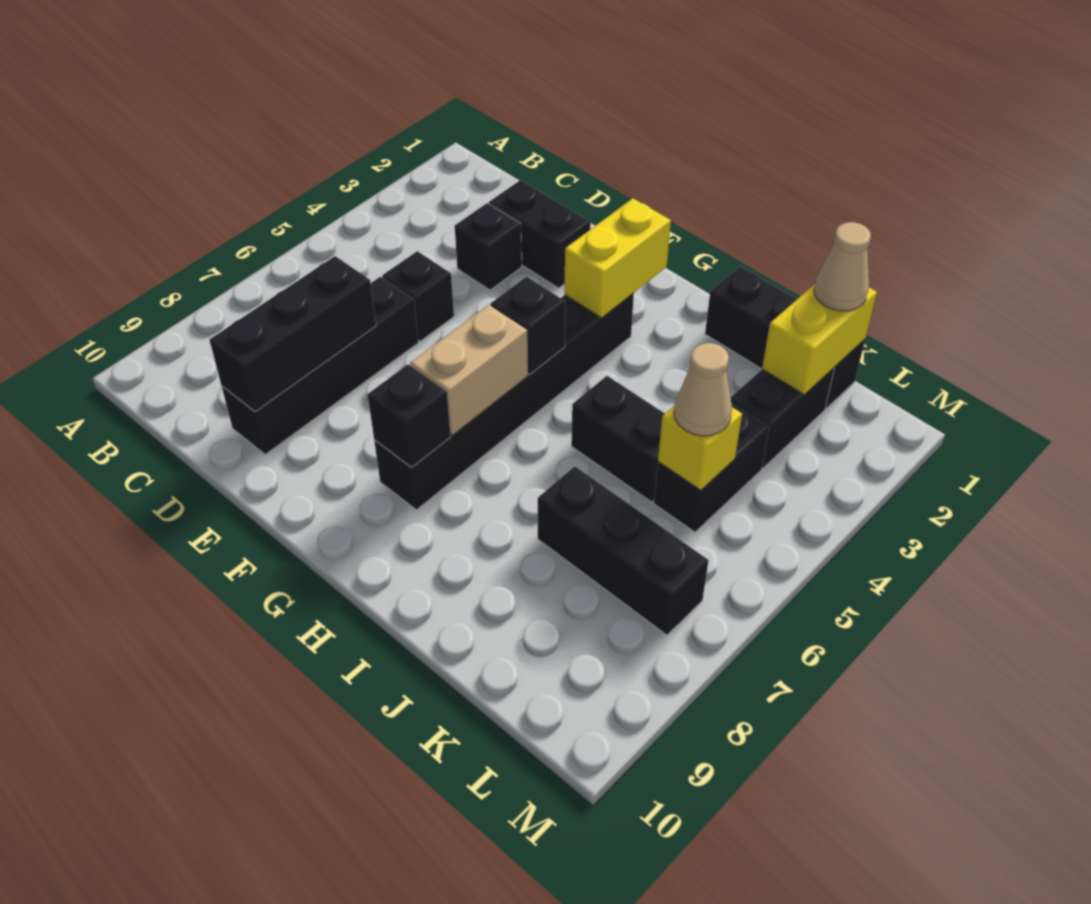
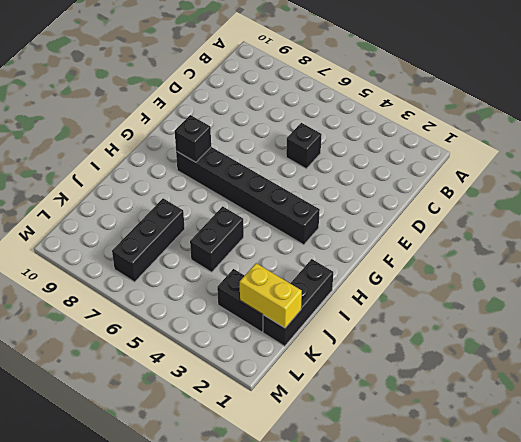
none -> black 1x2 brick [489,180,591,288]
none -> black 1x1 brick [455,203,522,290]
none -> black 1x4 brick [222,277,418,454]

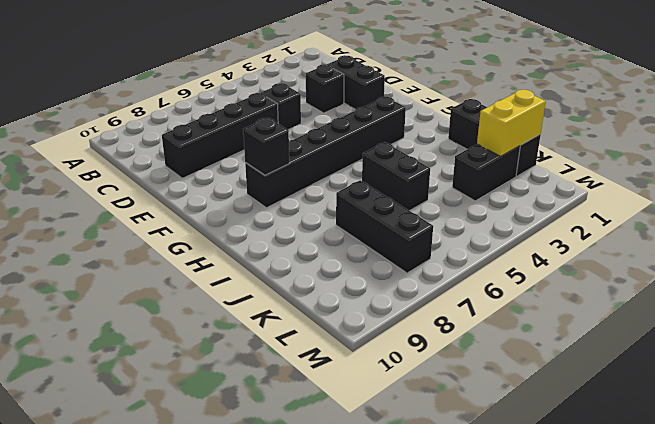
none -> black 1x2 brick [654,403,769,532]
none -> black 1x3 brick [209,256,376,412]
none -> yellow 1x2 brick [564,198,671,318]

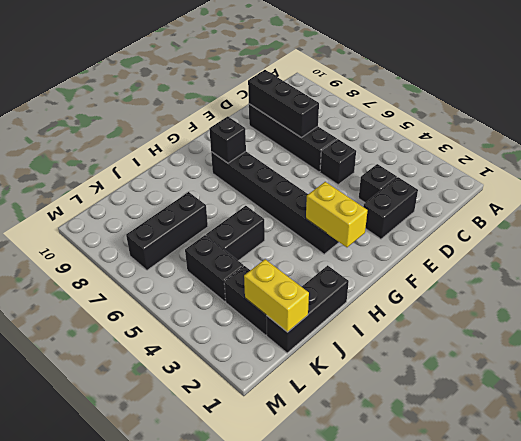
none -> black 1x1 brick [491,277,565,374]
none -> tan 1x2 brick [410,305,528,435]
none -> yellow 1x1 brick [658,406,742,490]

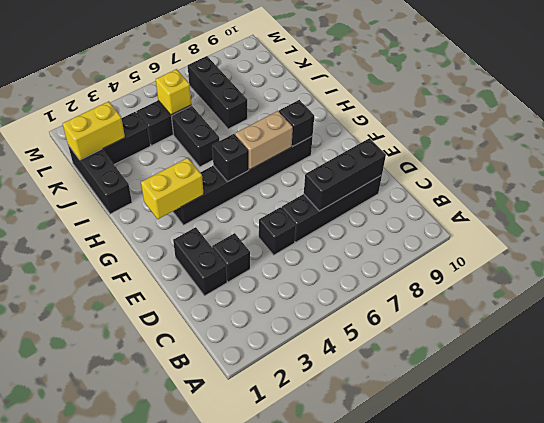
none -> tan 1x1 cone [814,222,871,311]
none -> tan 1x1 cone [674,343,732,436]

